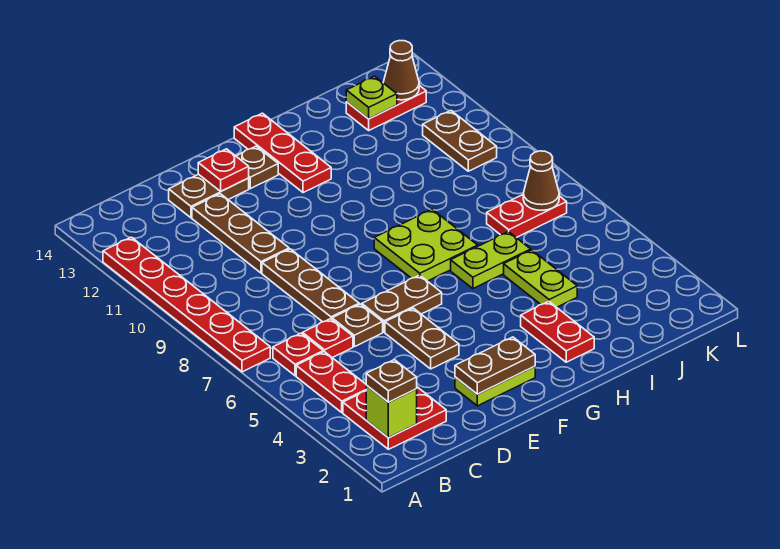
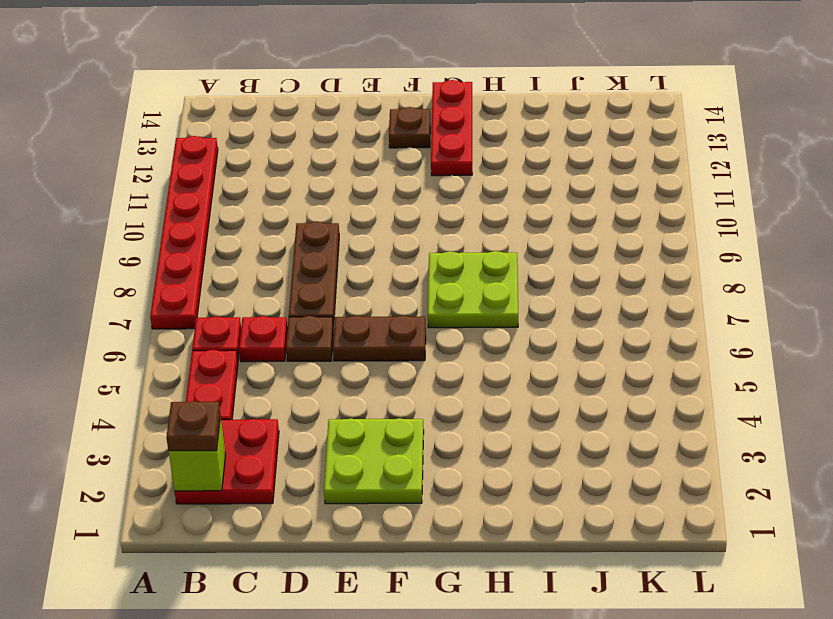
lime 2x2 plate [324,418,424,504] -> lime 1x2 plate [455,366,535,406]
none -> brown 1x3 plate [192,194,289,273]
none -> brown 1x2 plate [169,174,249,218]
none -> brown 1x2 plate [385,308,459,369]

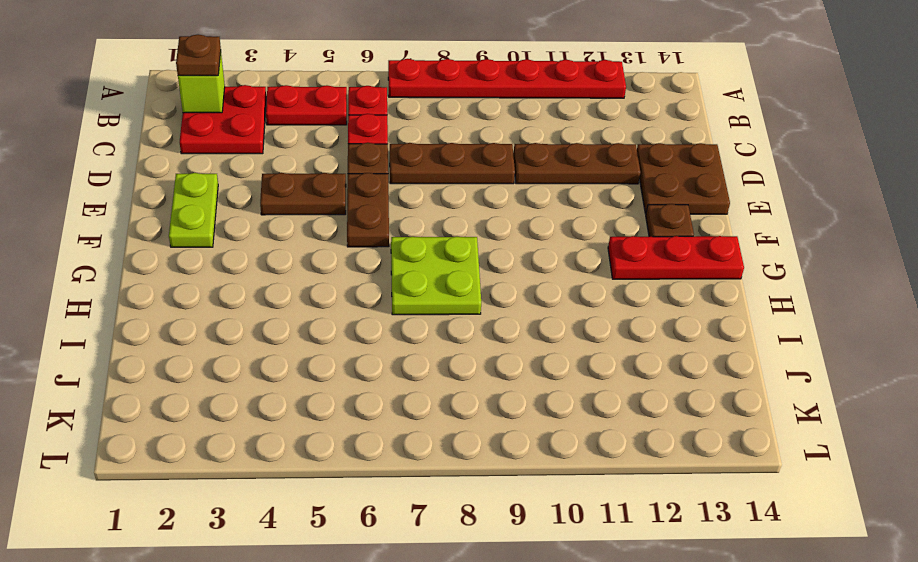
brown 2x2 plate [637,143,730,214] -> brown 1x2 plate [169,174,249,218]
none -> red 1x2 plate [521,301,594,362]
none -> lime 1x2 plate [451,232,531,289]
none -> lime 1x2 plate [504,250,577,307]

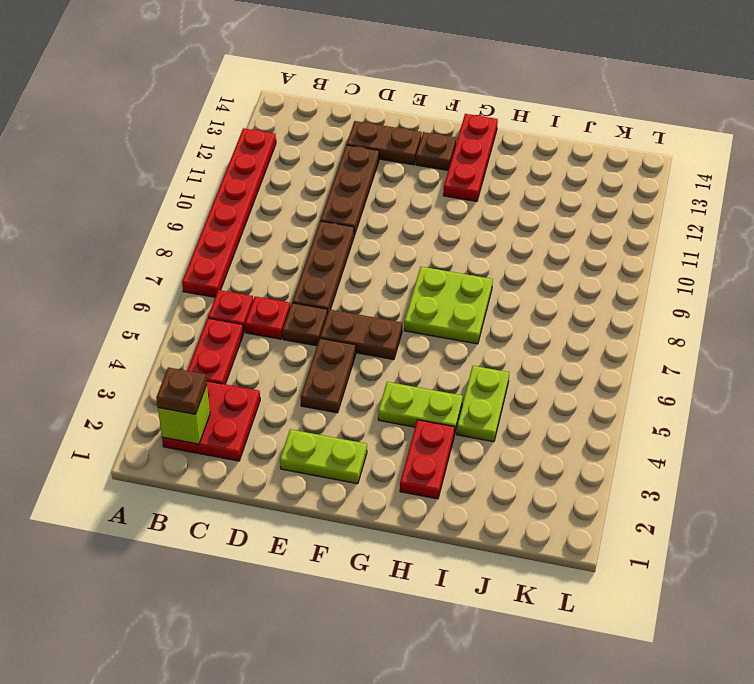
lime 1x2 plate [378,382,463,432] -> lime 1x2 plate moved to [451,232,531,289]
none -> red 1x2 plate [487,195,567,238]
none -> red 1x2 plate [346,85,426,130]
none -> brown 1x2 plate [423,111,497,171]

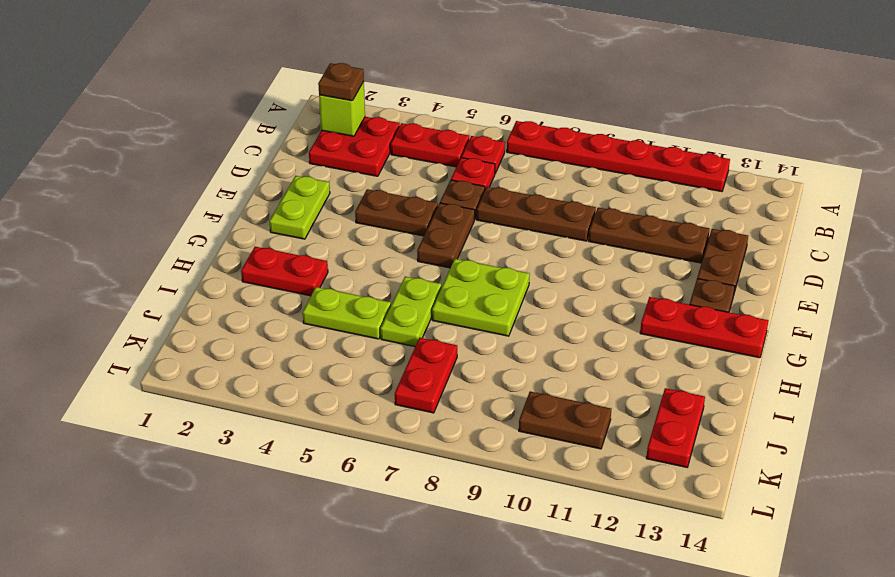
none -> brown 1x2 plate [455,337,535,394]
none -> red 1x1 plate [198,149,249,191]
none -> lime 1x1 plate [346,76,397,119]

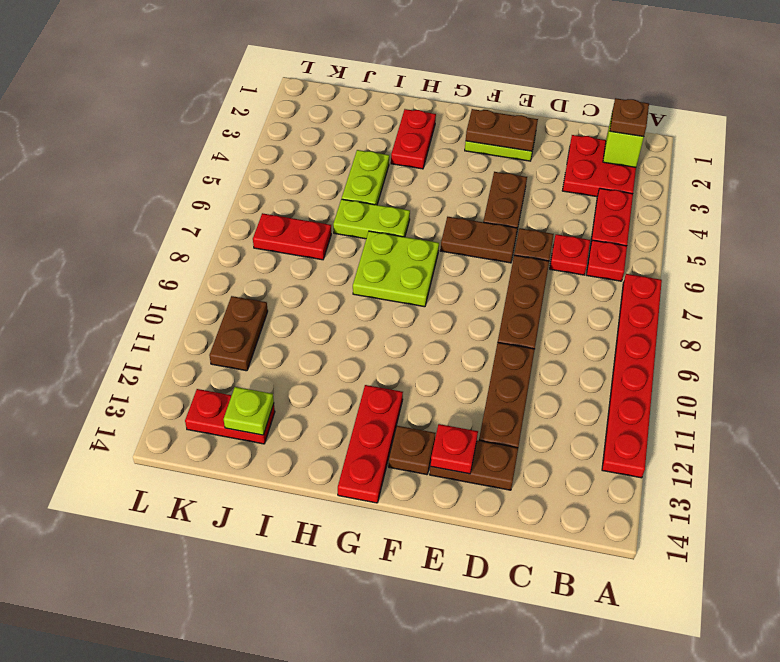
none -> brown 1x1 cone [523,151,559,210]
none -> brown 1x1 cone [383,41,419,100]

